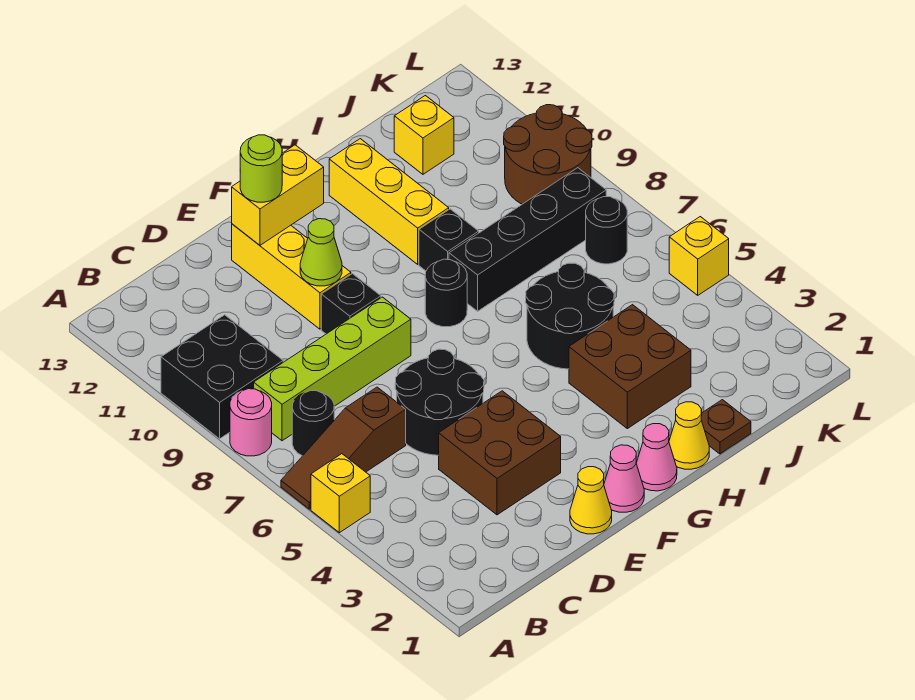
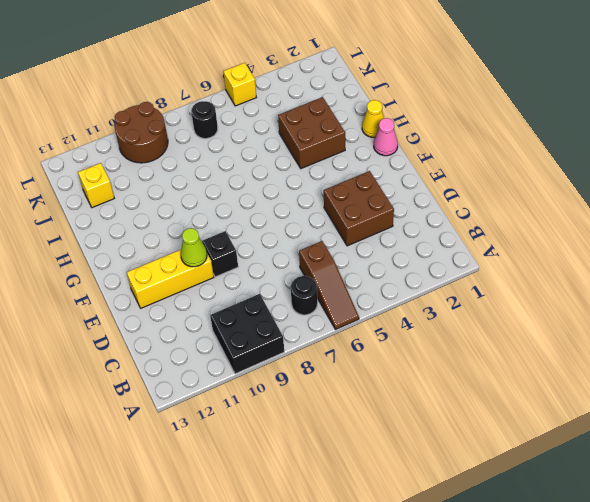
none -> yellow 1x1 brick [311,454,370,533]
none -> pink 1x1 round brick [230,389,272,456]
none -> lime 1x4 brick [254,297,411,441]

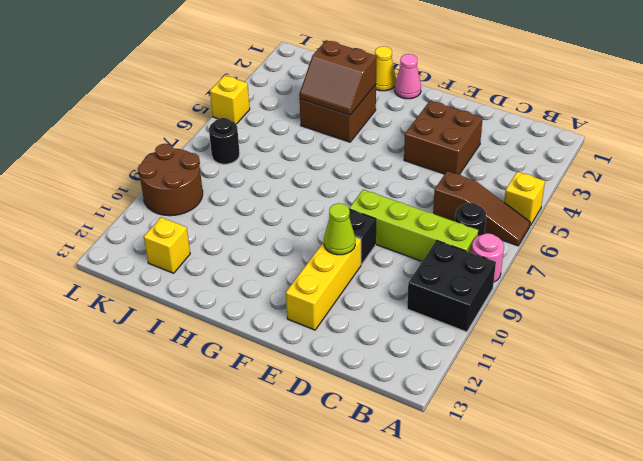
brown 2x2 slope [299,40,377,115] -> none
none -> black 2x2 round brick [395,349,484,455]
none -> yellow 1x1 cone [570,467,612,534]
none -> pink 1x1 cone [604,445,644,512]

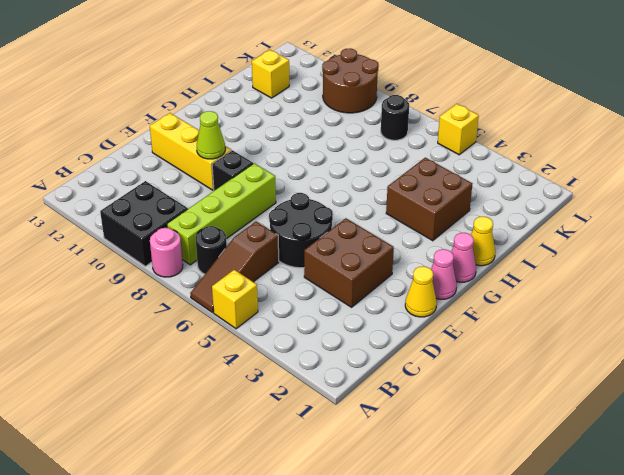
none -> black 1x1 round brick [425,259,467,327]
none -> black 2x2 round brick [526,263,614,369]
none -> black 1x4 brick [449,168,606,311]

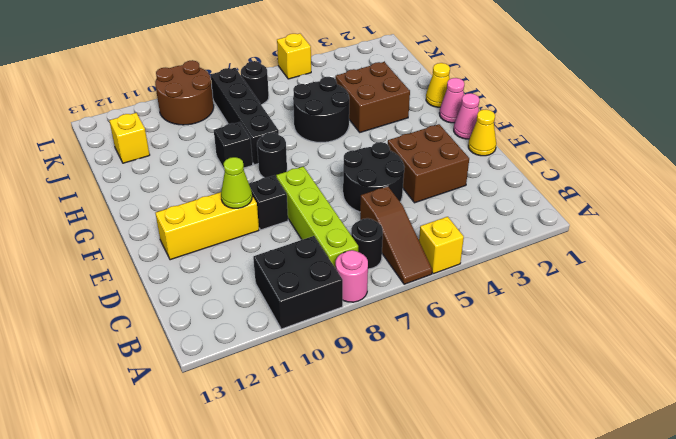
none -> yellow 1x3 brick [329,139,449,264]
none -> brown 1x1 plate [701,400,751,454]
none -> yellow 1x2 brick [232,145,324,245]

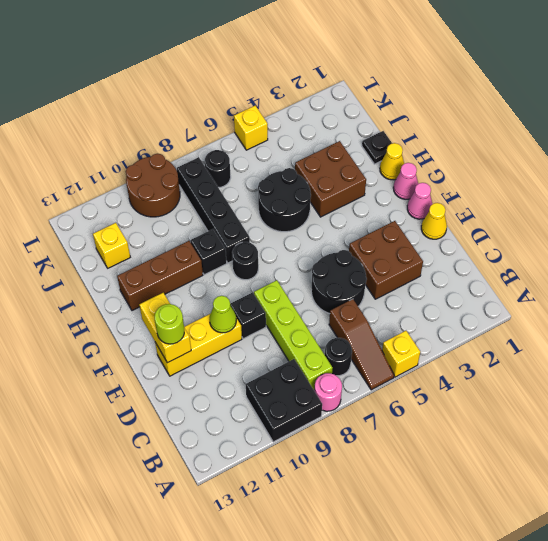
brown 1x3 brick [117,241,203,311] -> yellow 1x3 brick [329,139,449,264]
black 1x1 plate [362,131,392,164] -> brown 1x1 plate [701,400,751,454]

